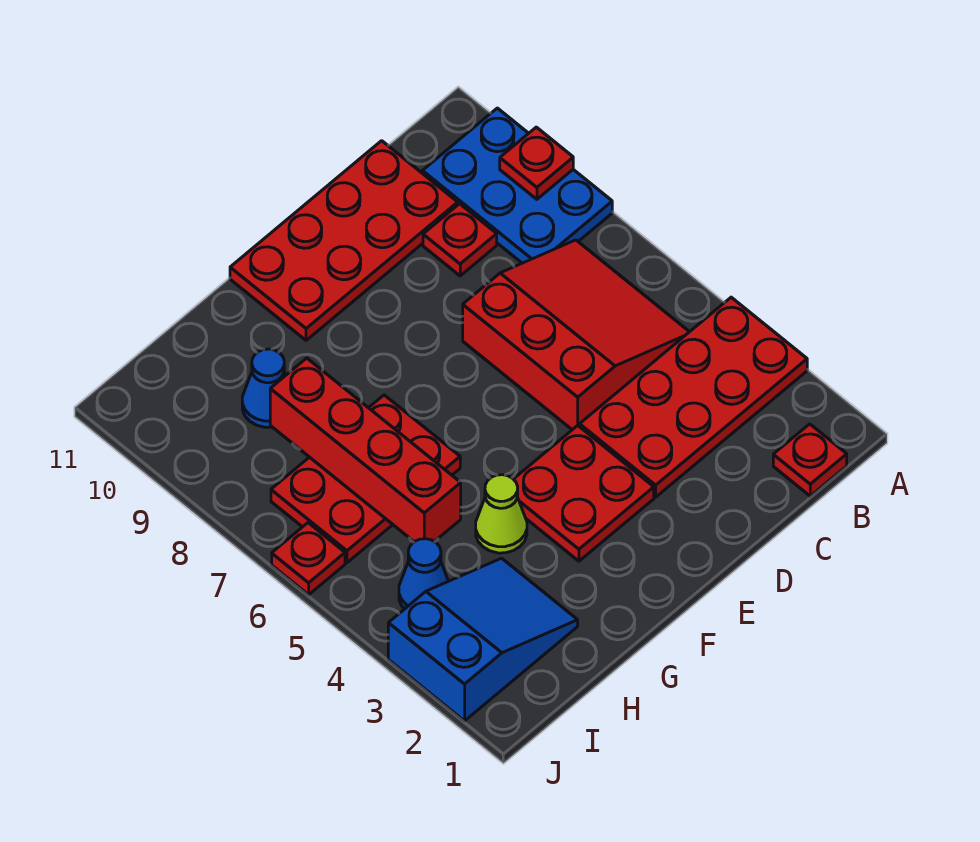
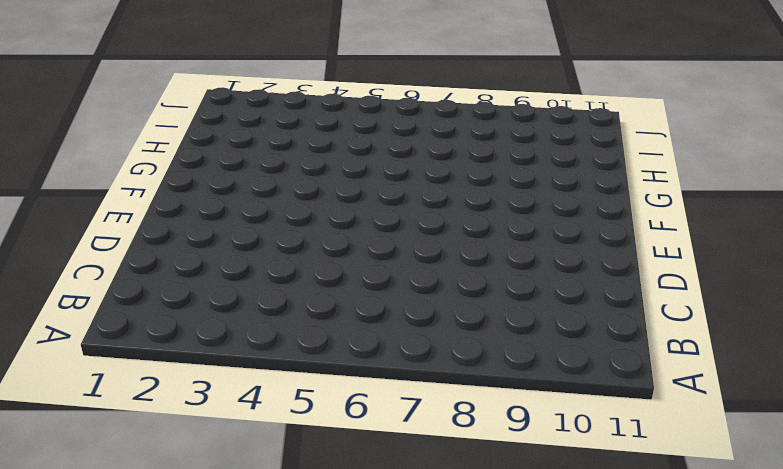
none -> red 2x4 plate [580,297,807,497]
none -> blue 2x3 plate [422,108,612,263]
none -> red 1x1 plate [773,424,847,496]

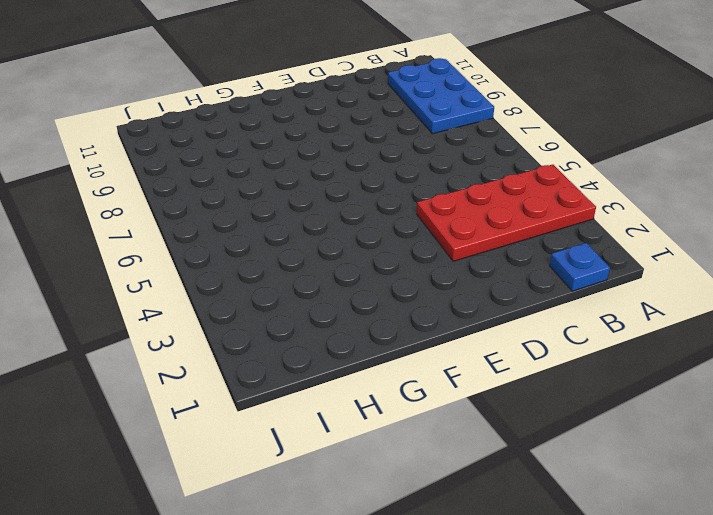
blue 1x1 plate [550,243,610,291] -> red 1x1 plate [773,424,847,496]
none -> red 3x3 slope [463,240,689,430]
none -> red 1x1 plate [423,204,497,276]
none -> red 2x4 plate [230,141,458,340]

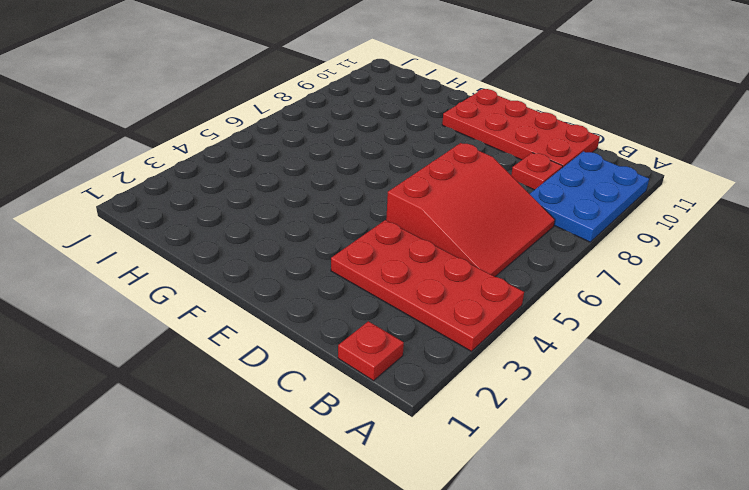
none -> red 2x2 plate [514,425,654,561]
none -> lime 1x1 cone [476,475,527,553]
none -> red 2x3 plate [271,395,460,563]

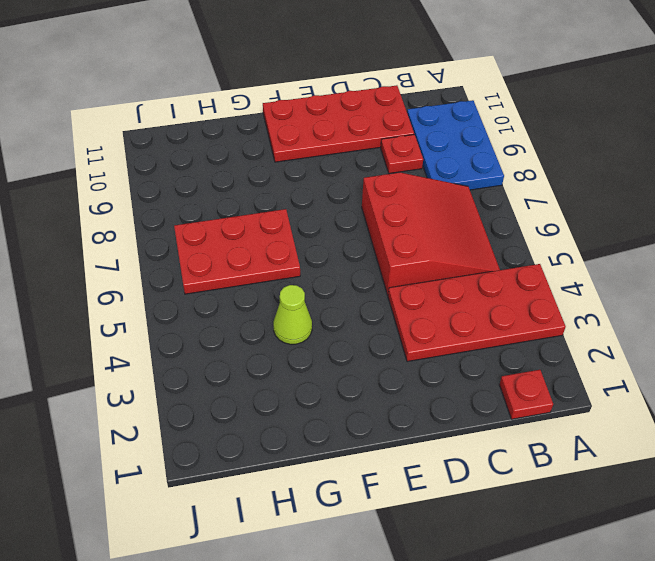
none -> red 2x2 plate [514,425,654,561]
none -> blue 2x3 slope [388,558,578,721]
none -> blue 1x1 cone [242,349,286,427]

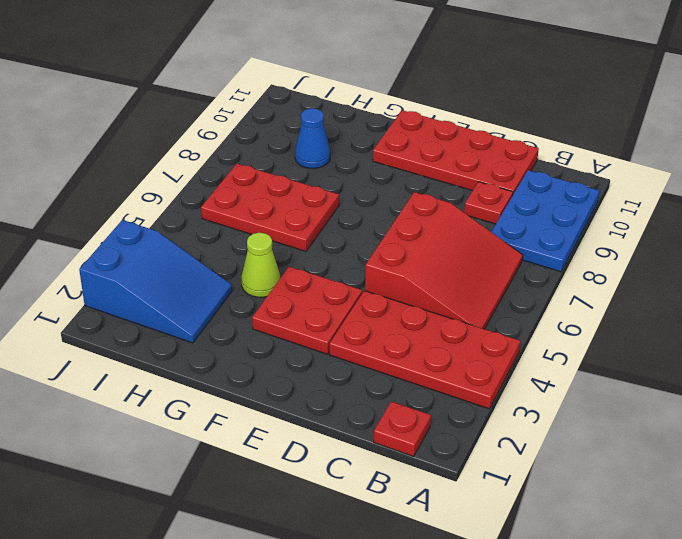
none -> blue 1x1 cone [399,539,448,609]
none -> red 1x1 plate [272,523,345,595]
none -> red 1x1 plate [500,127,573,199]

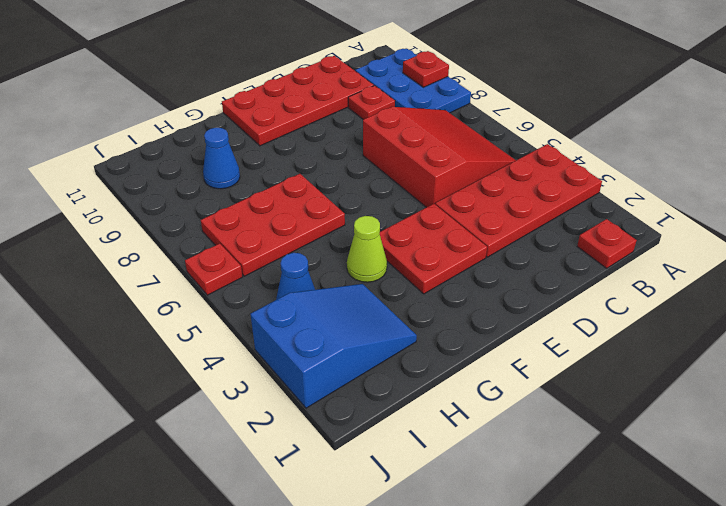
none -> red 1x4 brick [270,358,461,542]

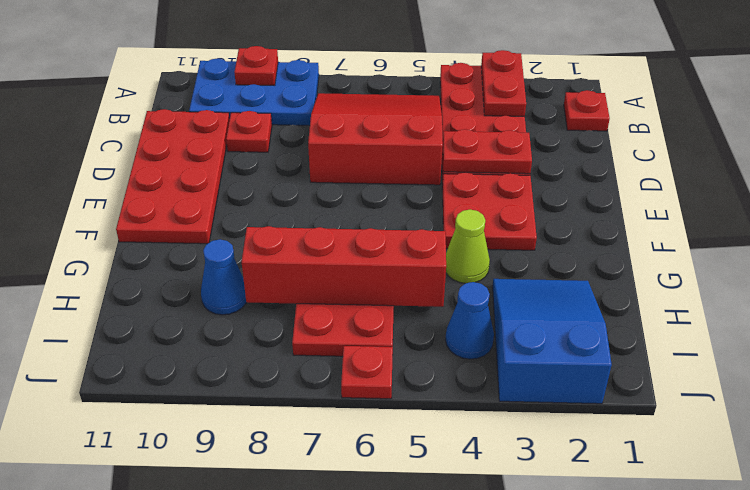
red 1x2 plate [481,50,526,116] -> none
red 1x2 plate [443,129,532,174] -> none

